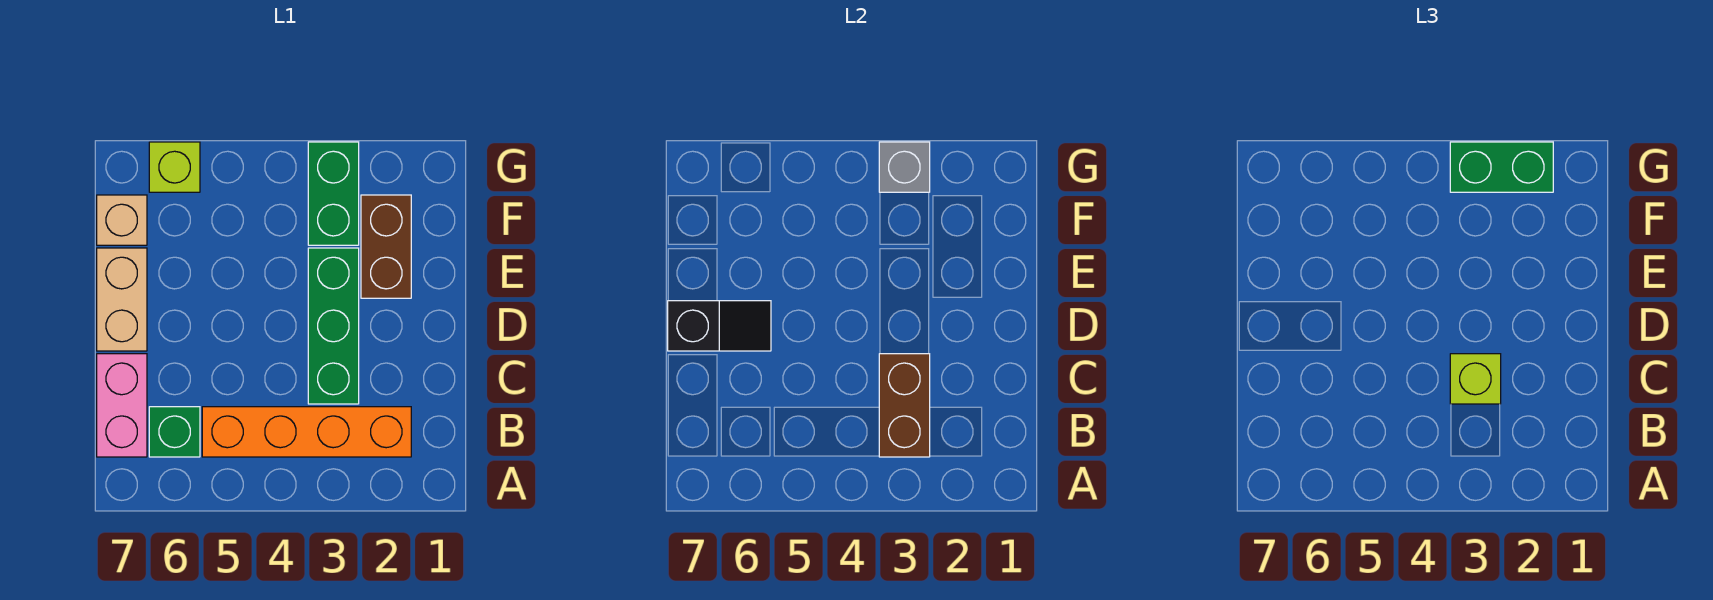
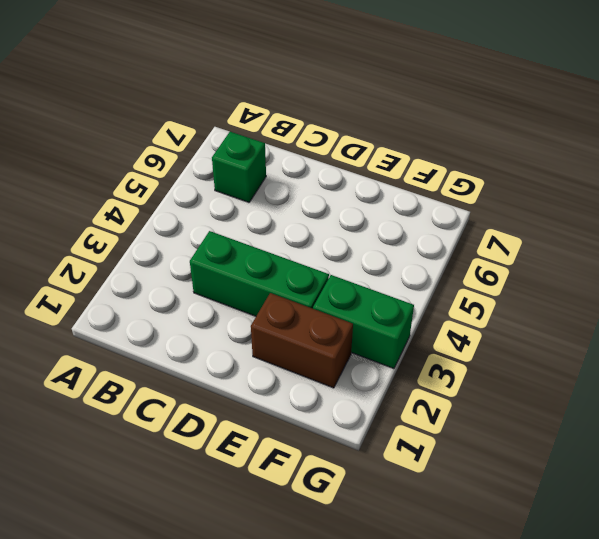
none -> orange 1x4 brick [202,407,411,457]
none -> pink 1x2 brick [97,354,147,457]
none -> tan 1x2 brick [97,248,147,351]

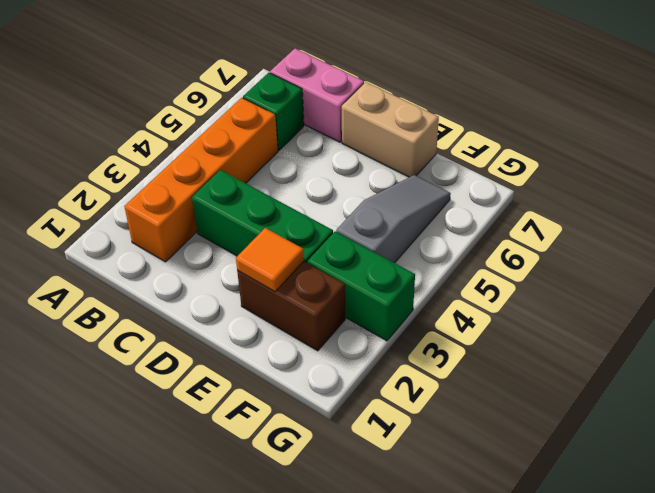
orange 1x1 tile [236,228,304,292] -> none
grey 1x3 slope [336,175,451,263] -> none
none -> tan 1x1 brick [97,195,147,245]
none -> lime 1x1 brick [149,142,200,192]
none -> brown 1x2 brick [879,354,930,457]

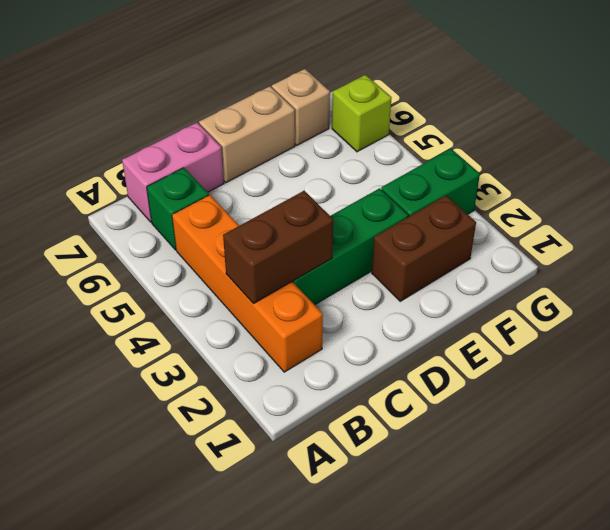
none -> black 1x2 slope [668,301,771,351]
none -> grey 1x1 brick [879,142,930,192]
none -> lime 1x1 brick [1450,354,1501,404]

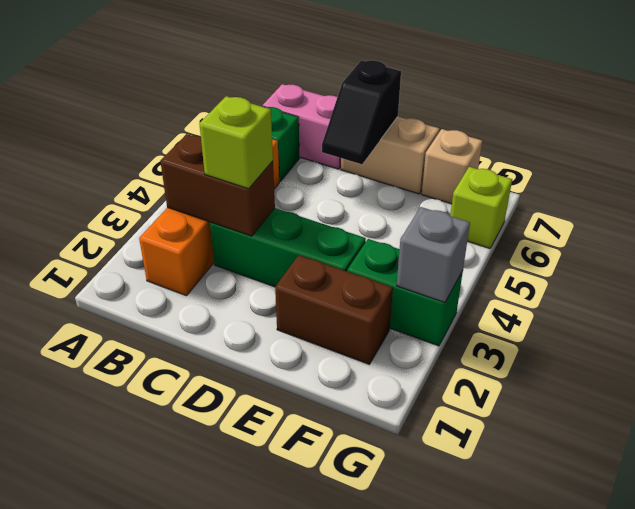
none -> green 1x2 brick [1450,142,1553,192]

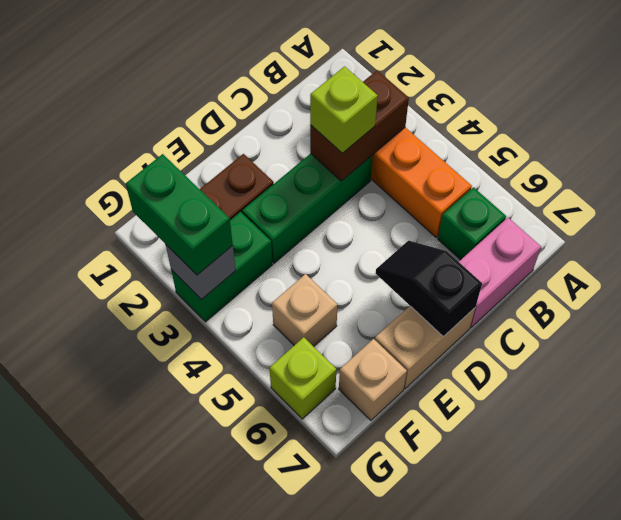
tan 1x1 brick [272,274,337,347] -> none

